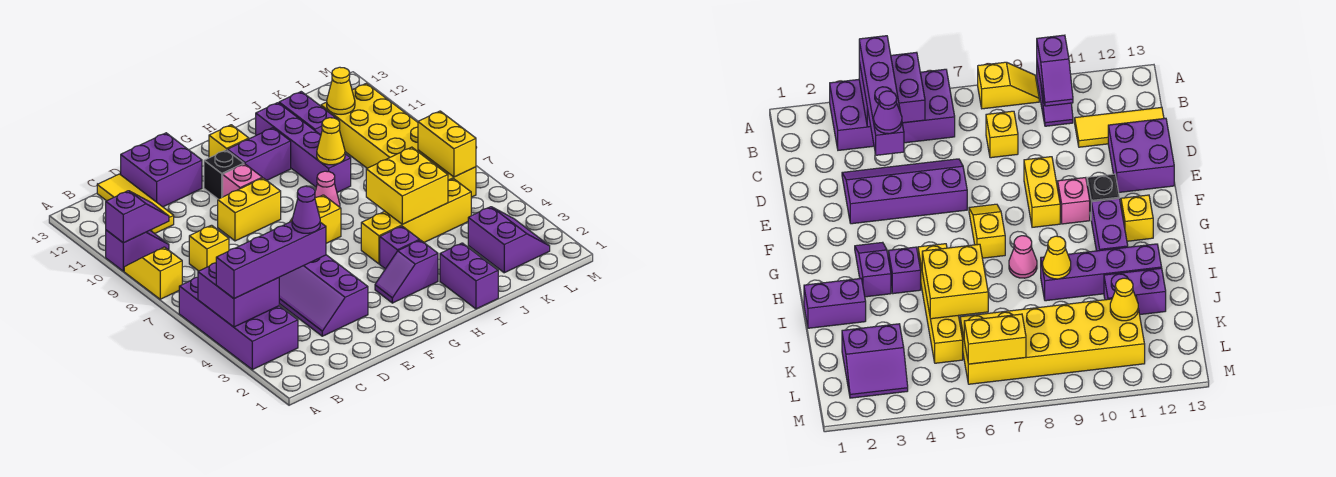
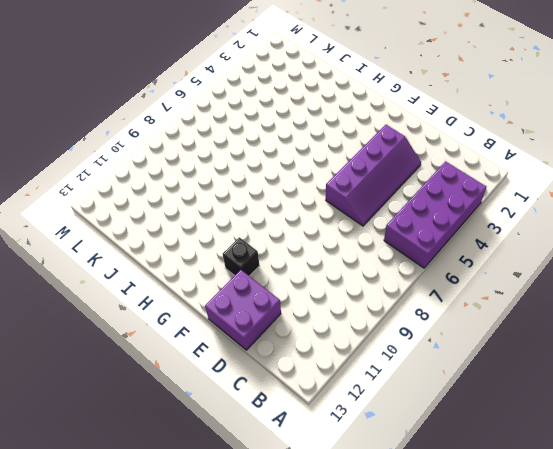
none -> yellow 1x2 slope [124,247,182,299]
none -> purple 1x2 slope [106,230,169,271]
none -> yellow 1x1 brick [189,225,229,271]
none -> yellow 1x3 tile [97,174,174,234]

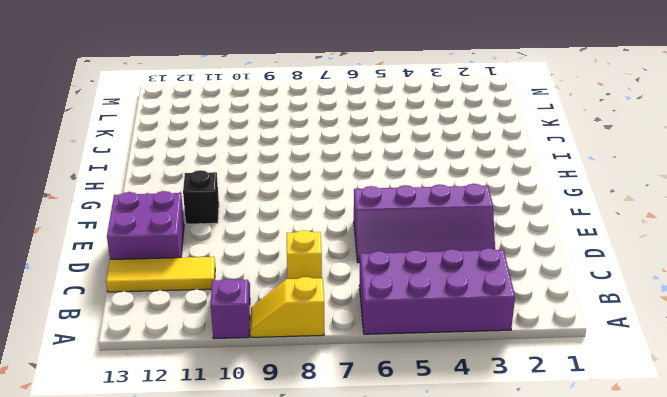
none -> yellow 1x2 brick [218,178,281,241]
none -> yellow 1x2 slope [290,195,341,243]
none -> pink 1x1 brick [223,164,262,197]
none -> purple 1x2 slope [375,240,438,303]

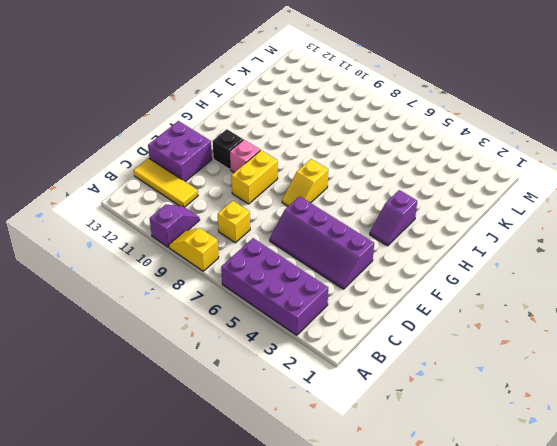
none -> purple 1x2 brick [227,128,291,180]
none -> yellow 1x1 brick [209,125,249,158]
none -> purple 1x1 brick [380,226,419,269]
none -> yellow 1x4 brick [361,179,471,264]

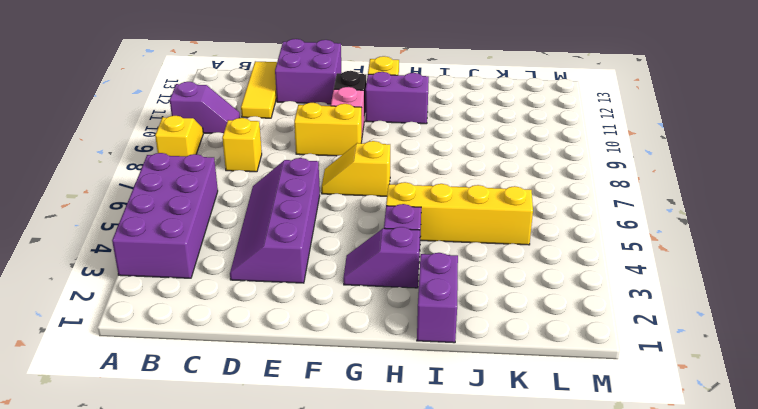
none -> pink 1x1 cone [315,171,340,207]
none -> purple 1x4 brick [256,103,351,193]
none -> purple 1x2 brick [279,92,337,135]
none -> purple 2x2 slope [468,207,550,273]

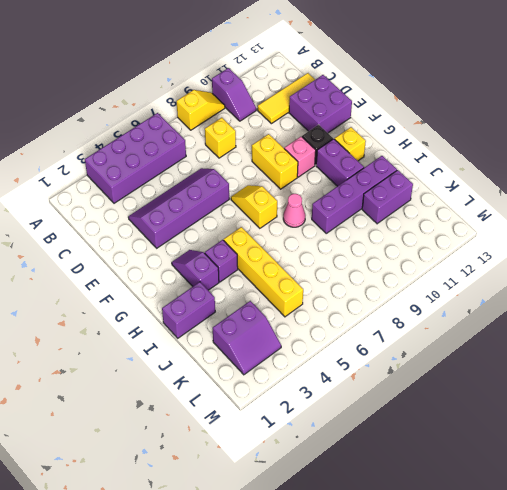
none -> yellow 2x6 brick [321,83,476,197]
none -> purple 2x2 brick [198,263,279,327]
none -> purple 1x2 slope [106,191,169,243]
none -> yellow 2x2 brick [366,147,448,224]

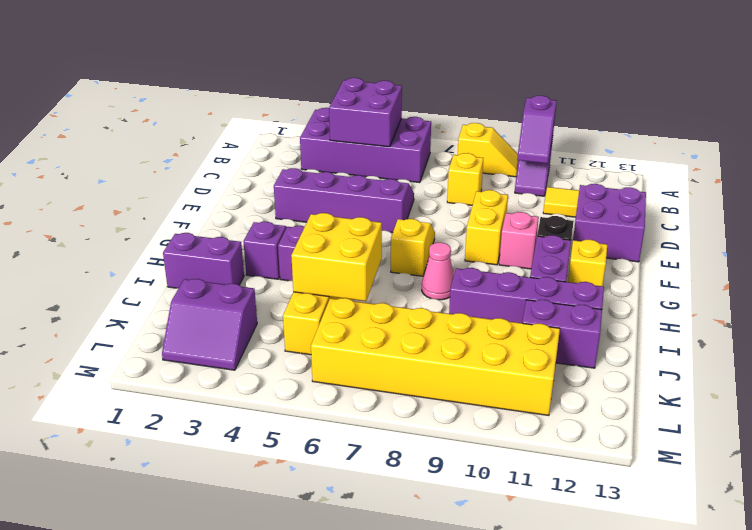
none -> yellow 1x1 cone [317,118,345,165]
none -> yellow 1x1 cone [327,67,355,114]
none -> yellow 1x2 brick [418,111,476,177]
none -> purple 1x4 brick [216,221,326,299]

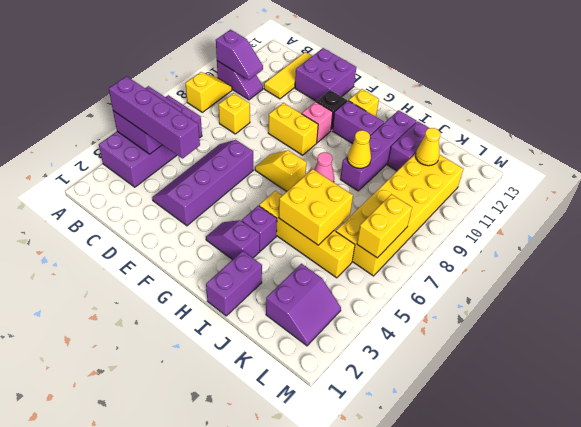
none -> purple 1x1 cone [292,186,320,233]

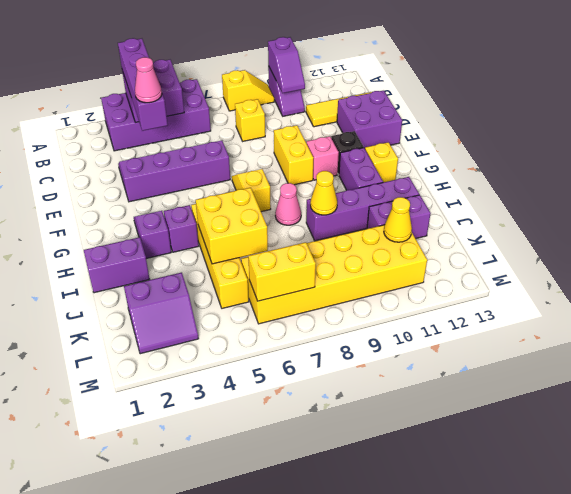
pink 1x1 cone [135,57,162,103] -> purple 1x1 cone [292,186,320,233]

